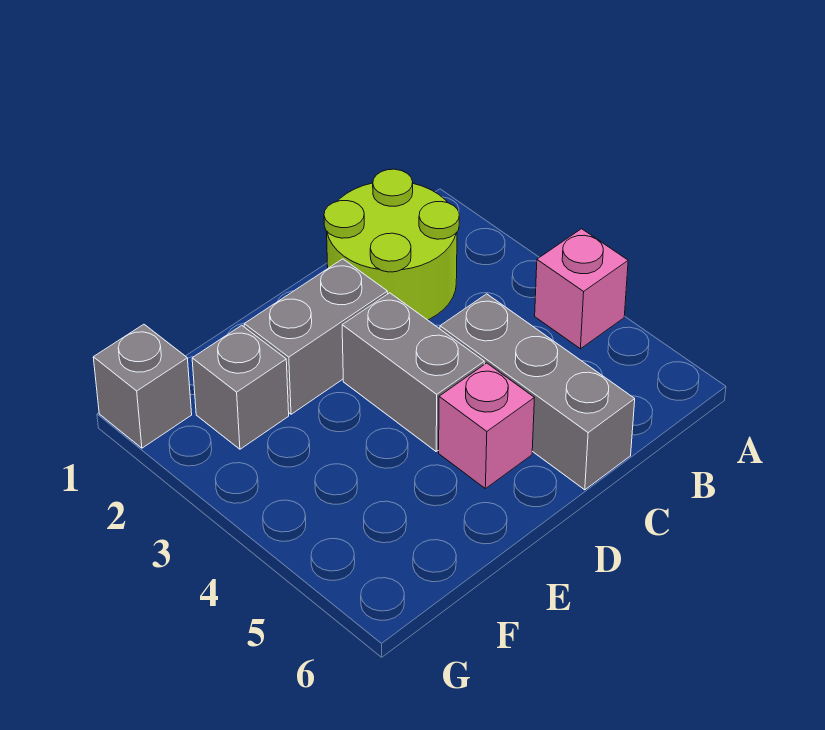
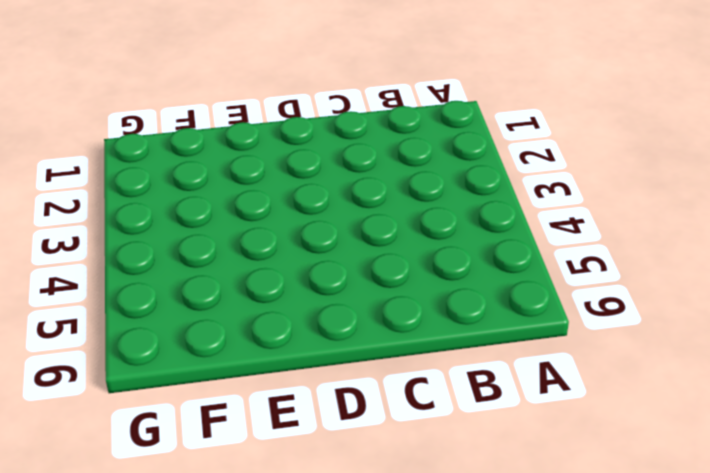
none -> pink 1x1 brick [535,229,628,349]
none -> lime 2x2 round brick [324,169,459,320]

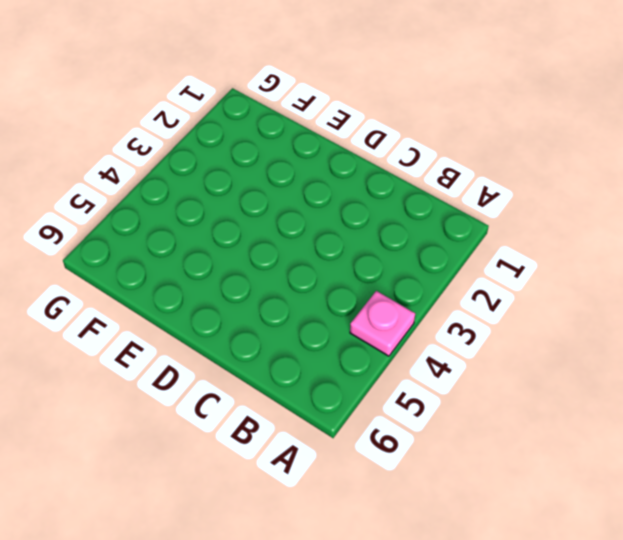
pink 1x1 plate [350,291,415,356] -> pink 1x1 brick [535,229,628,349]
none -> lime 2x2 round brick [324,169,459,320]
none -> grey 1x3 brick [440,294,635,490]

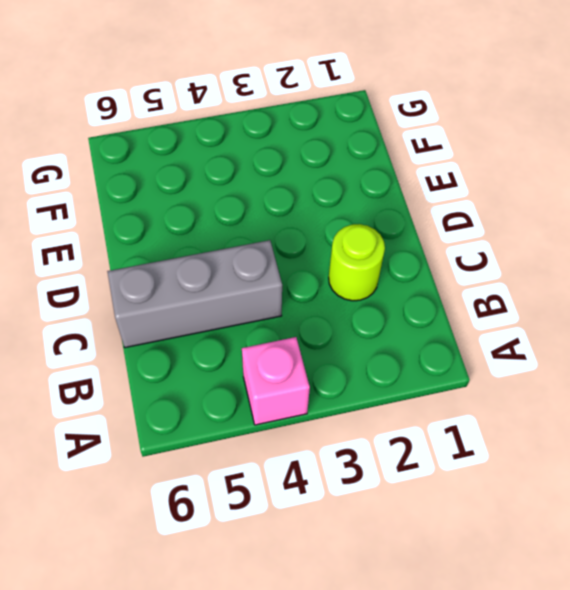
lime 1x1 round brick [329,224,385,301] -> lime 2x2 round brick [324,169,459,320]
none -> grey 1x2 brick [244,259,388,414]
none -> grey 1x2 brick [342,293,484,451]

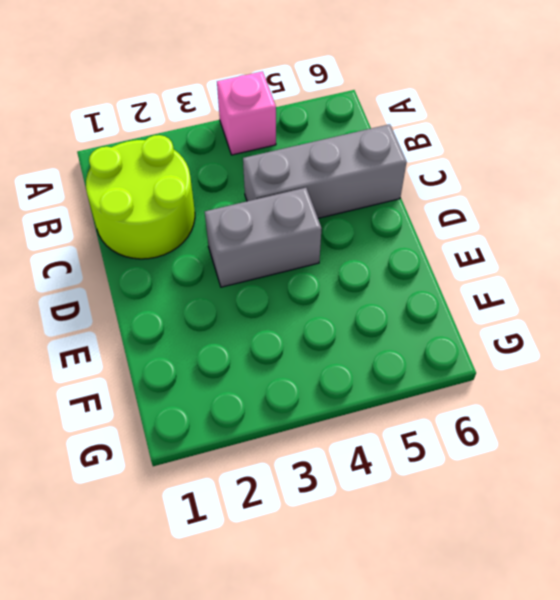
none -> grey 1x2 brick [244,259,388,414]
none -> pink 1x1 brick [439,363,534,489]

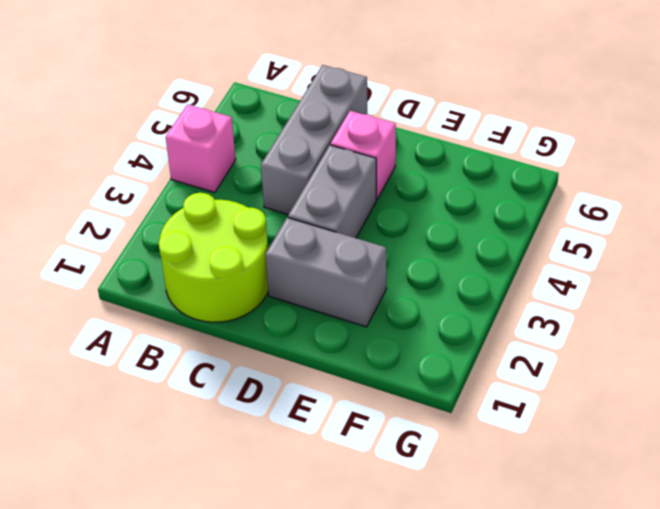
none -> grey 1x1 brick [192,325,289,449]
none -> grey 1x1 brick [93,324,192,448]

